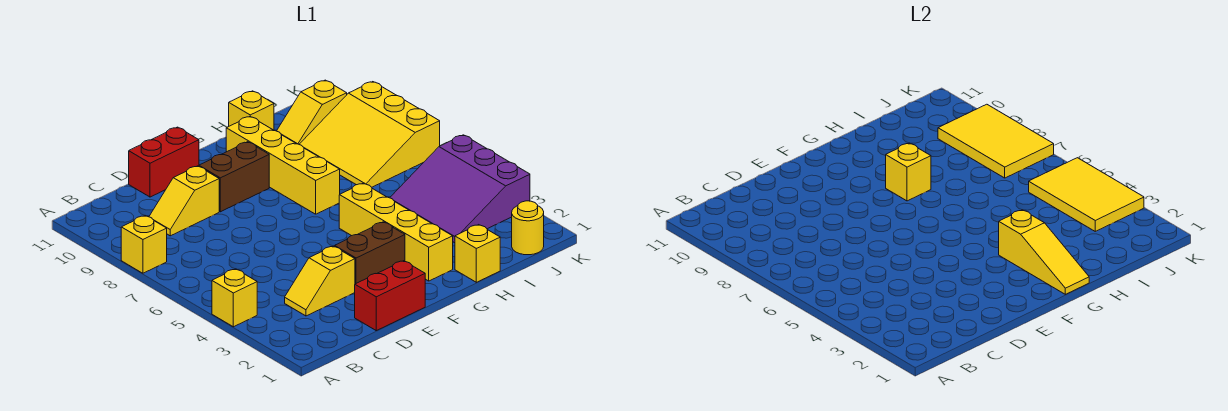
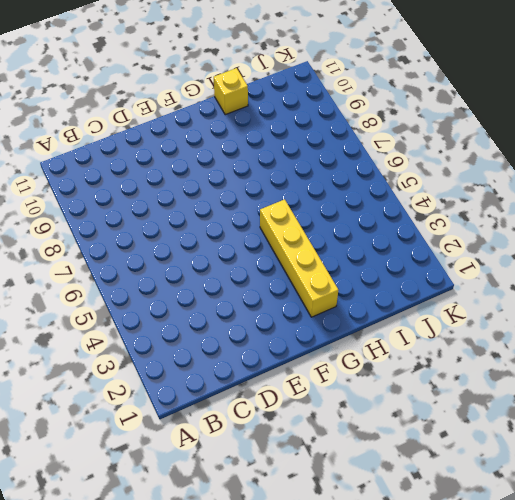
none -> yellow 1x1 brick [212,269,257,327]
none -> yellow 1x1 brick [121,216,167,273]
none -> yellow 1x2 slope [285,246,355,316]

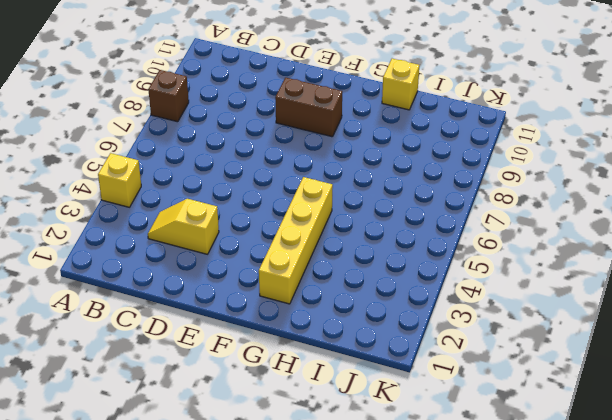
brown 1x1 brick [148,70,189,122] -> yellow 1x1 brick [121,216,167,273]
none -> yellow 1x2 slope [149,166,219,236]
none -> red 1x2 brick [355,261,425,331]
none -> red 1x2 brick [129,127,199,197]

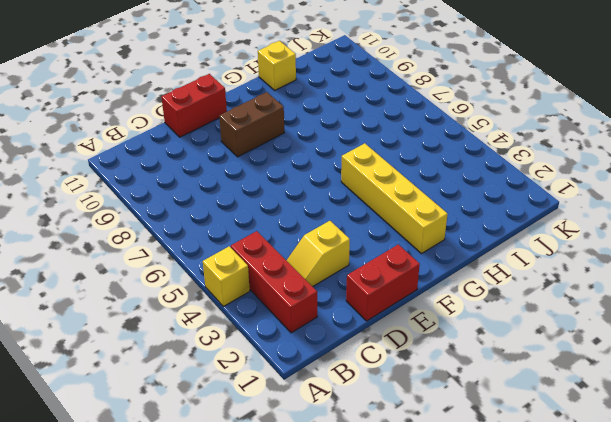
red 1x3 brick [231,231,317,333] -> none
none -> yellow 1x1 brick [121,216,167,273]
none -> yellow 1x2 slope [149,166,219,236]
none -> brown 1x2 brick [334,222,405,284]

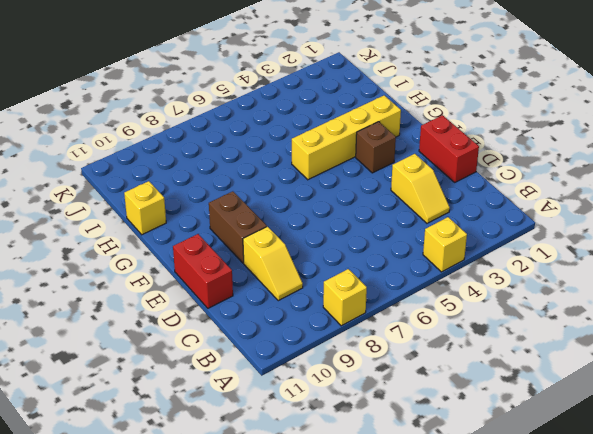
brown 1x1 brick [356,122,396,173] -> brown 1x2 brick [334,222,405,284]
none -> yellow 1x4 brick [226,116,340,214]
none -> yellow 1x1 brick [455,225,500,282]
none -> purple 3x3 slope [390,135,530,243]

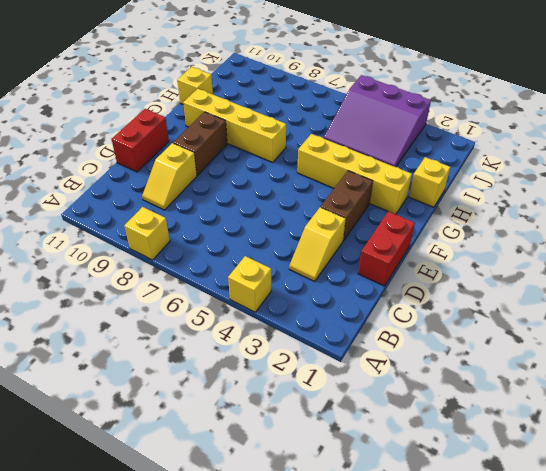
none -> yellow 3x3 slope [299,82,440,187]
none -> yellow 1x2 slope [277,80,347,144]
none -> yellow 1x1 round brick [512,201,544,255]

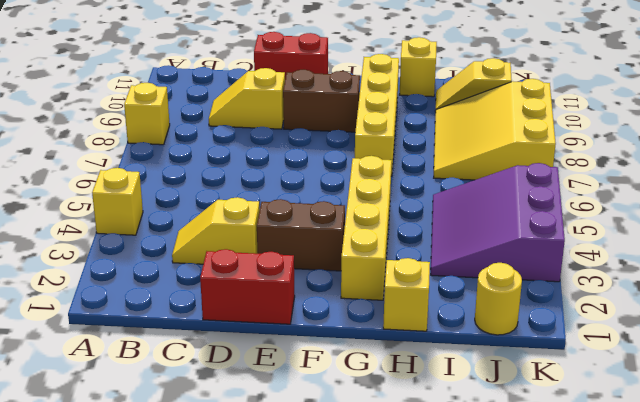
none -> yellow 1x3 slope [999,210,1089,294]
none -> yellow 1x1 brick [886,143,931,201]
none -> yellow 2x3 tile [1029,158,1144,231]

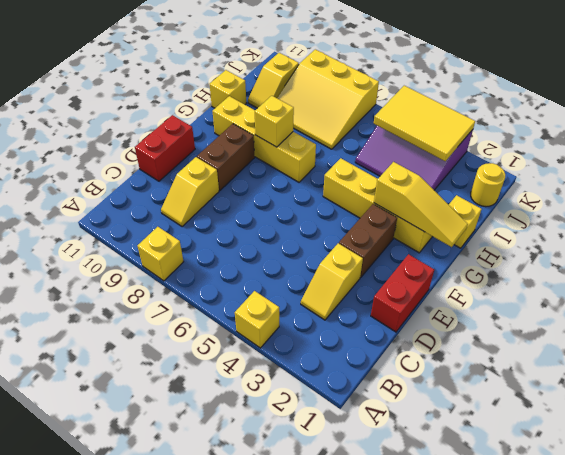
none -> yellow 2x3 tile [938,104,1054,178]

